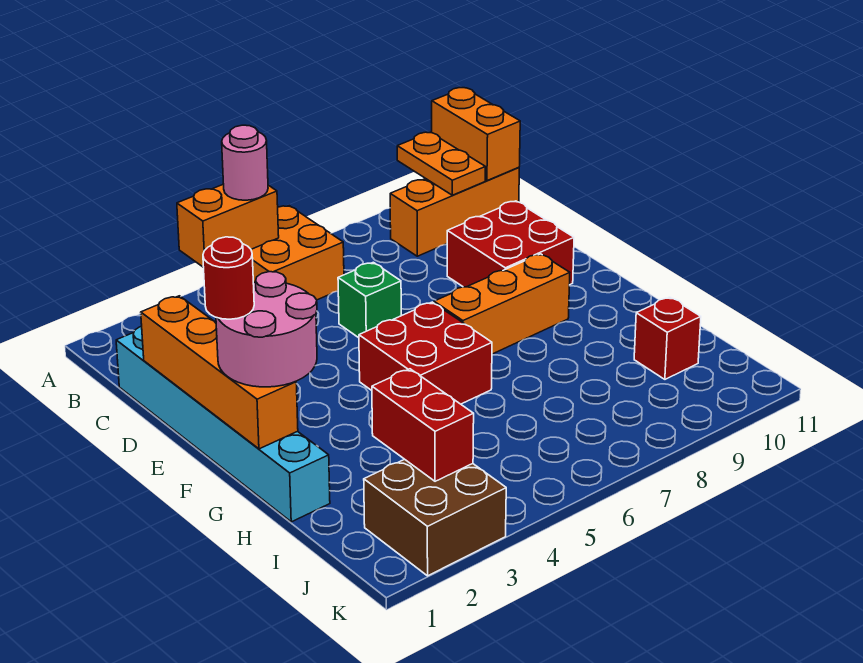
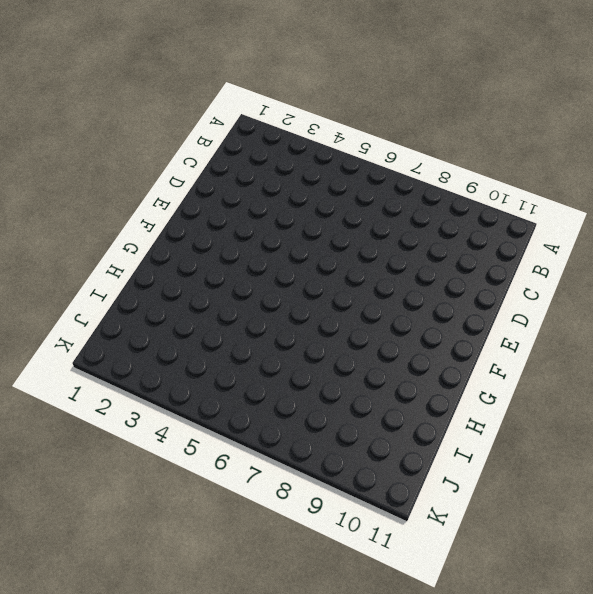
none -> orange 2x2 brick [251,206,344,300]
none -> orange 1x3 brick [390,167,519,256]
none -> cyan 1x6 brick [116,326,330,522]

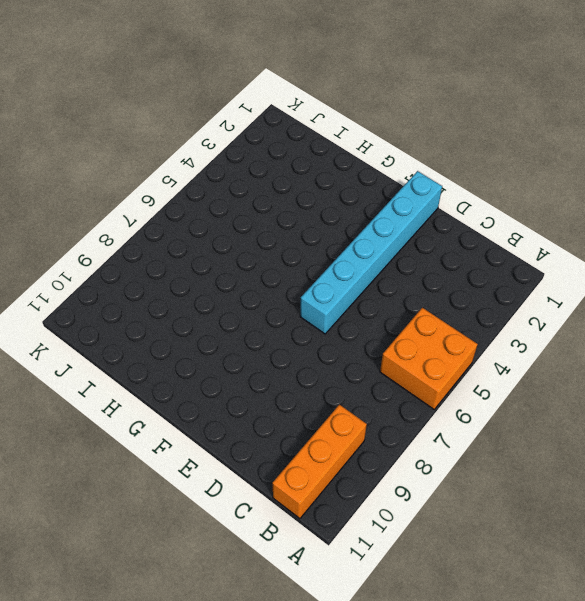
cyan 1x6 brick [300,171,442,334] -> cyan 1x6 brick turned to [116,326,330,522]
none -> green 1x1 brick [338,262,401,338]
none -> red 2x2 brick [447,201,574,287]
none -> red 2x2 brick [359,302,492,404]

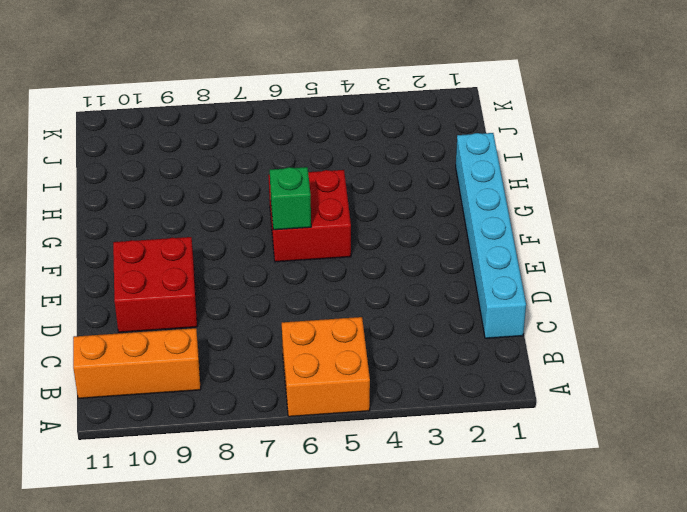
green 1x1 brick [270,167,311,230] -> green 1x1 brick moved to [338,262,401,338]
none -> orange 1x3 brick [434,254,570,354]
none -> red 1x1 brick [634,297,701,379]
none -> brown 2x2 brick [364,459,506,576]

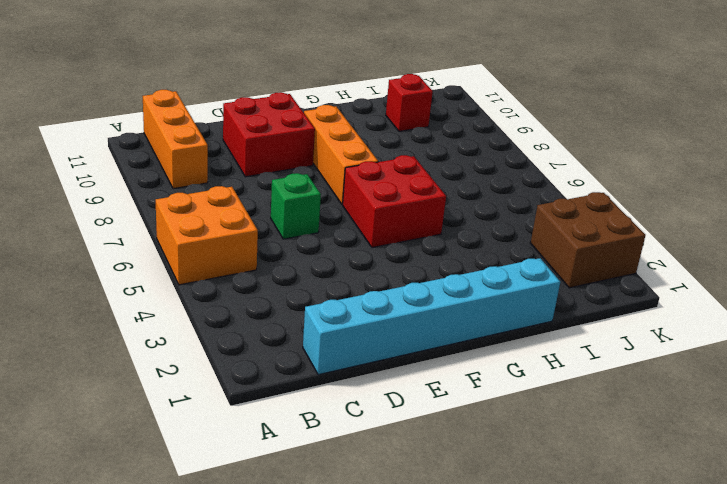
none -> orange 1x2 brick [177,184,279,267]
none -> orange 1x2 plate [397,132,486,195]
none -> orange 1x2 brick [432,88,520,181]

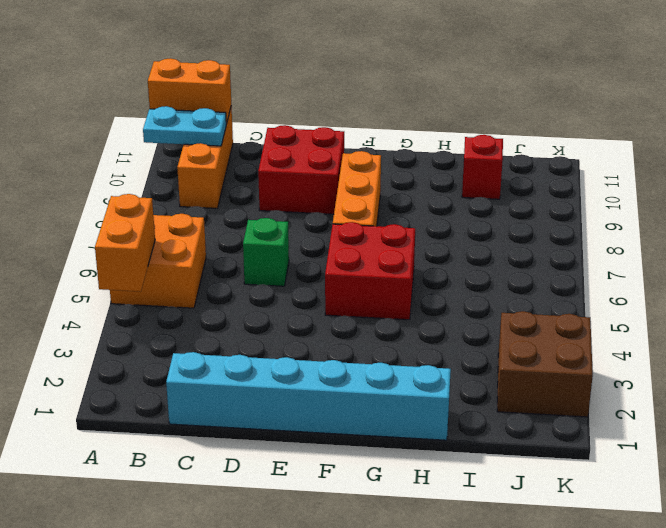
cyan 1x2 plate [143,106,226,146] -> orange 1x2 plate [397,132,486,195]
none -> orange 1x4 brick [141,296,298,449]
none -> red 1x2 brick [372,369,474,481]
none -> pink 1x1 round brick [222,125,268,200]

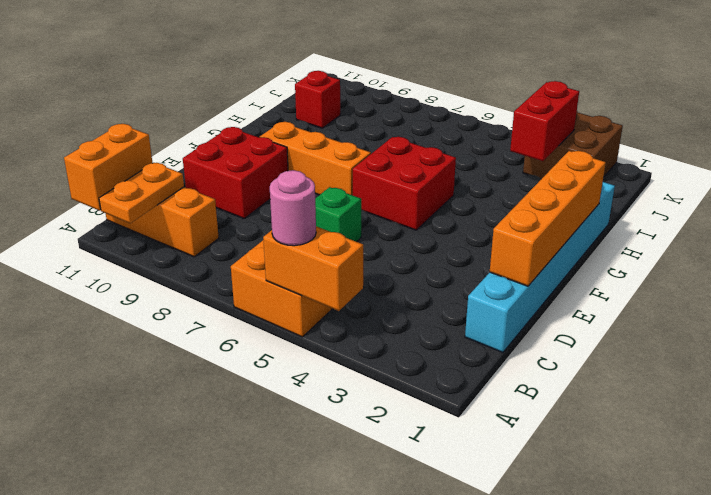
none -> pink 2x2 round brick [216,272,317,387]
none -> red 1x1 round brick [203,237,254,319]

